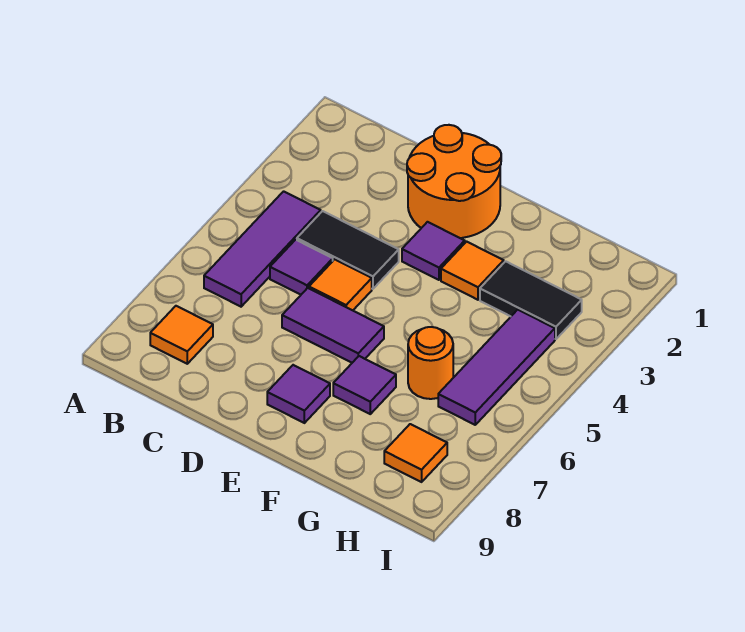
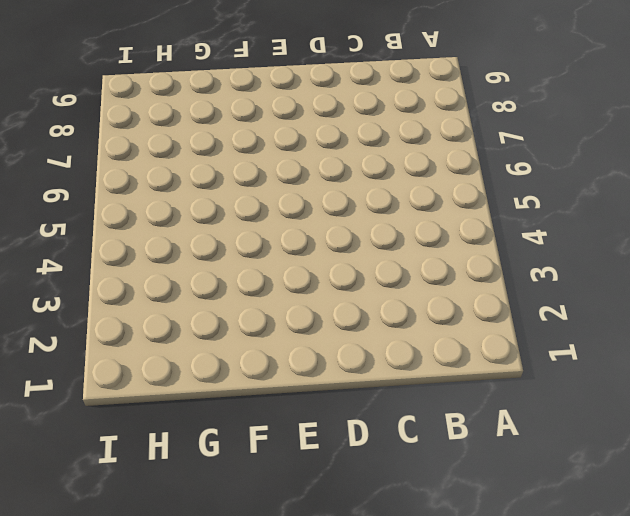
none -> purple 1x3 tile [204,191,321,307]
none -> orange 1x1 tile [150,306,213,364]
none -> black 1x2 tile [297,211,399,289]

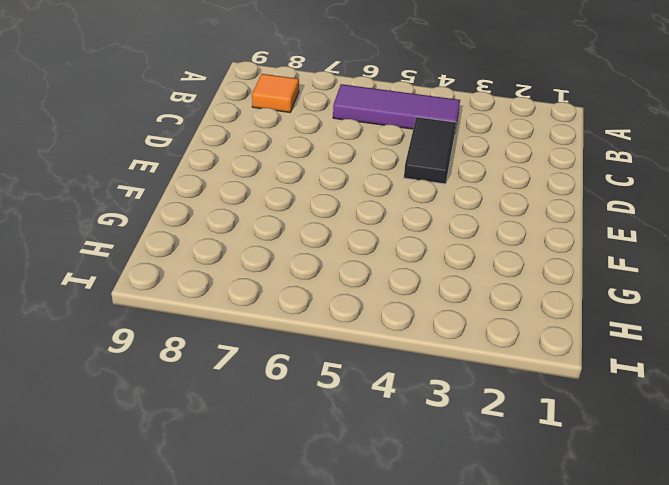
none -> purple 1x1 tile [270,240,333,295]
none -> orange 2x2 round brick [407,125,501,238]
none -> orange 1x1 tile [309,259,372,310]

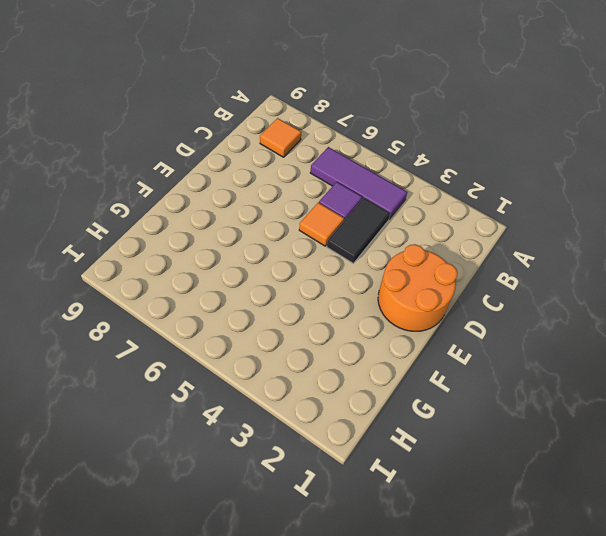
none -> purple 1x2 tile [282,288,384,363]
none -> purple 1x1 tile [402,222,465,280]
none -> purple 1x1 tile [267,365,330,423]

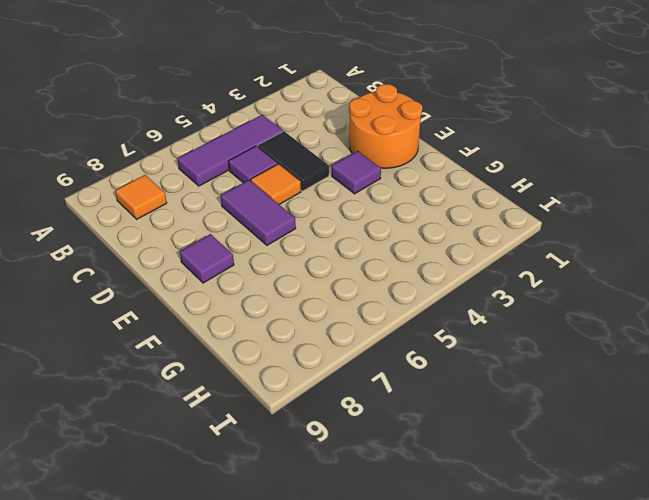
none -> orange 1x1 tile [441,242,504,300]
none -> purple 1x1 tile [333,356,396,414]
none -> black 1x2 tile [480,261,582,339]

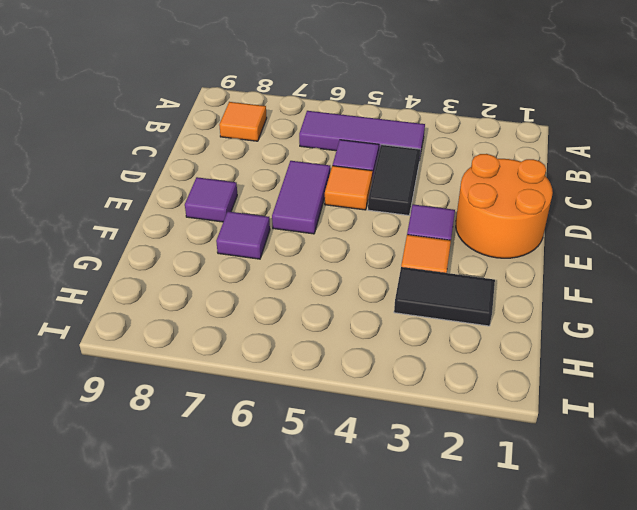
black 1x2 tile [394,267,495,326] -> black 1x2 tile turned to [480,261,582,339]
none -> orange 1x1 round brick [408,327,453,399]
none -> purple 1x3 tile [438,310,555,425]
none -> orange 1x1 tile [384,424,447,482]

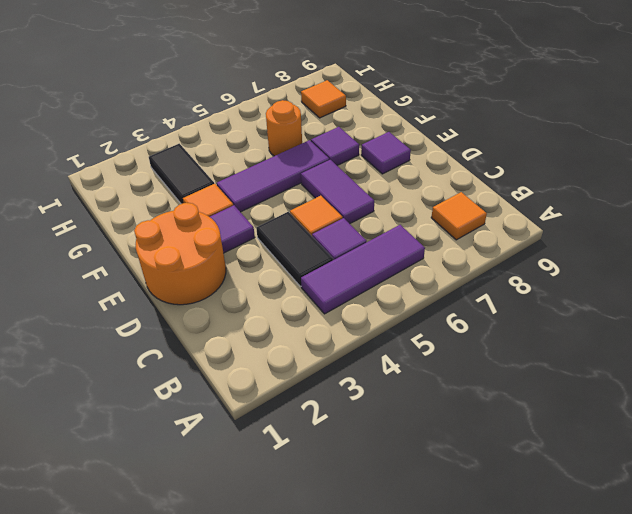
purple 1x3 tile [217,140,329,212] -> purple 1x3 tile moved to [438,310,555,425]

